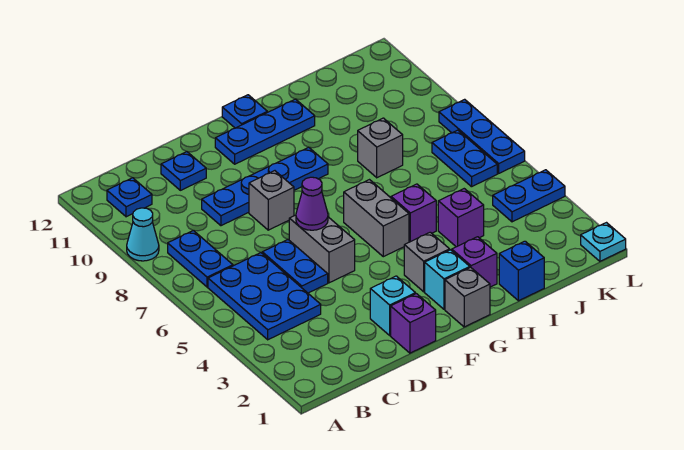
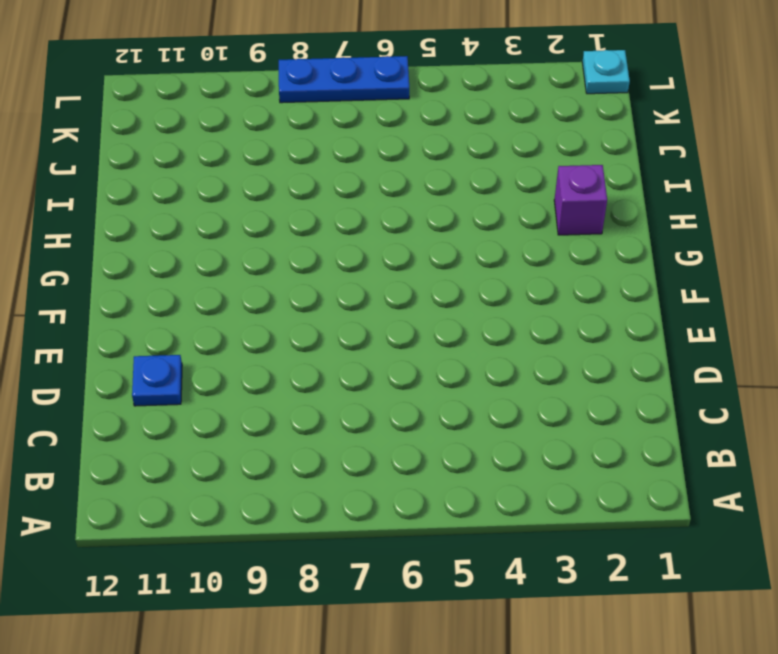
none -> cyan 1x1 cone [127,208,159,261]
none -> blue 2x3 plate [208,253,321,340]
none -> blue 1x2 plate [168,231,233,287]

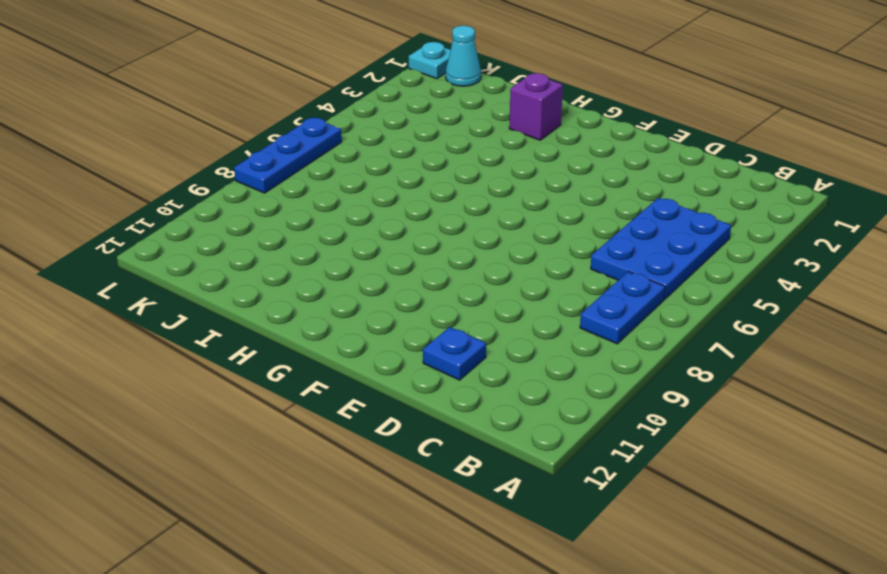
cyan 1x1 cone [446,26,481,86] -> cyan 1x1 cone moved to [127,208,159,261]
none -> blue 1x1 plate [107,178,152,217]
none -> blue 1x2 plate [262,240,328,293]
none -> blue 1x4 plate [202,147,328,226]

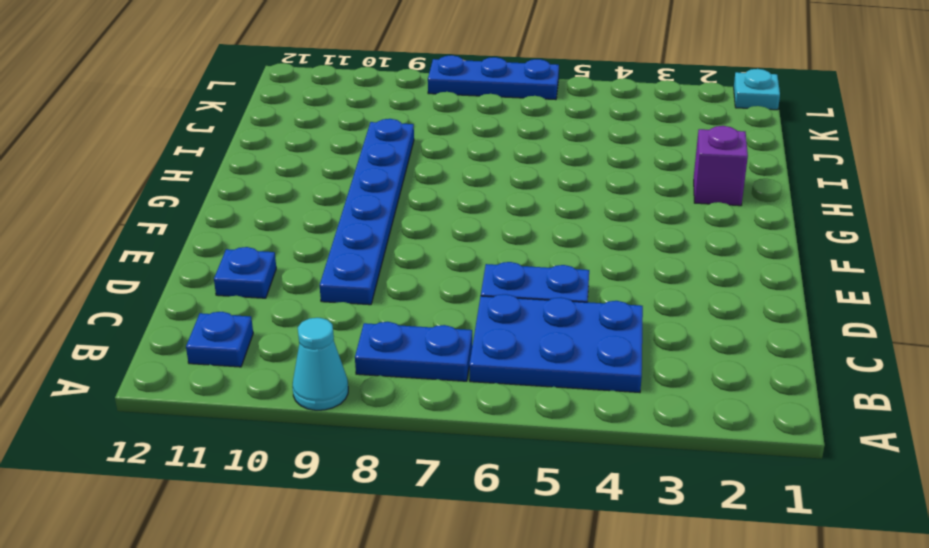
blue 1x6 plate [320,119,414,305] -> blue 1x4 plate [202,147,328,226]
none -> purple 1x1 brick [391,294,436,353]
none -> cyan 1x1 brick [370,276,416,335]
none -> grey 1x2 brick [289,215,355,283]

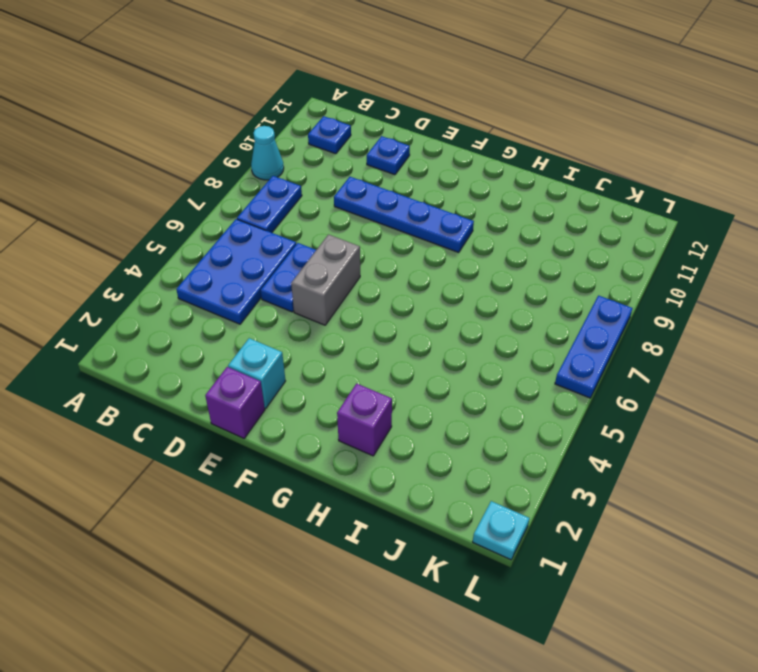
none -> grey 1x1 brick [249,171,294,230]
none -> blue 1x3 plate [215,99,315,164]
none -> grey 1x1 brick [445,267,490,327]

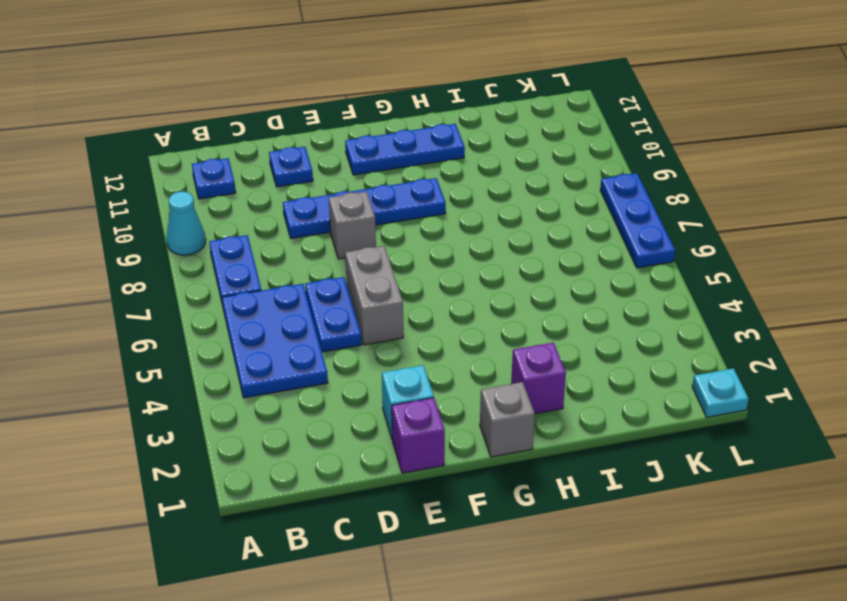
none -> cyan 1x1 brick [425,250,470,309]
none -> grey 1x1 brick [404,232,450,292]
none -> grey 1x2 brick [344,180,409,257]

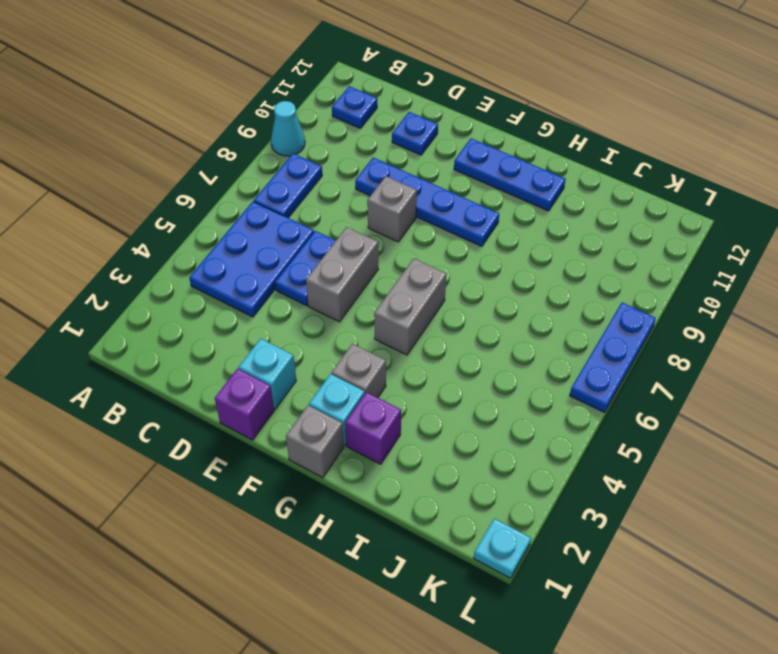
none -> blue 1x1 plate [222,95,267,128]
none -> purple 1x1 brick [391,184,436,242]
none -> blue 1x1 brick [499,241,544,301]

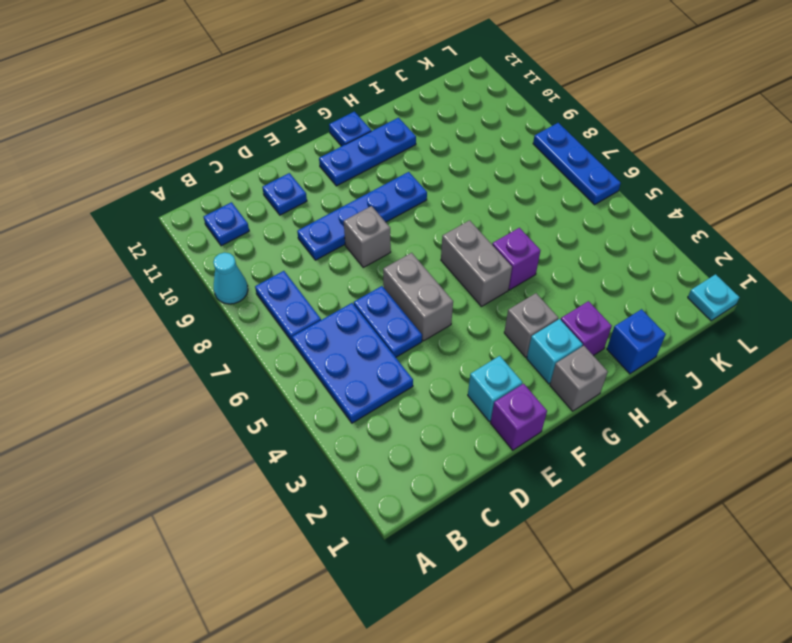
none -> purple 1x1 brick [438,189,484,247]
none -> grey 1x1 brick [358,118,403,178]
none -> blue 1x2 plate [493,170,565,222]

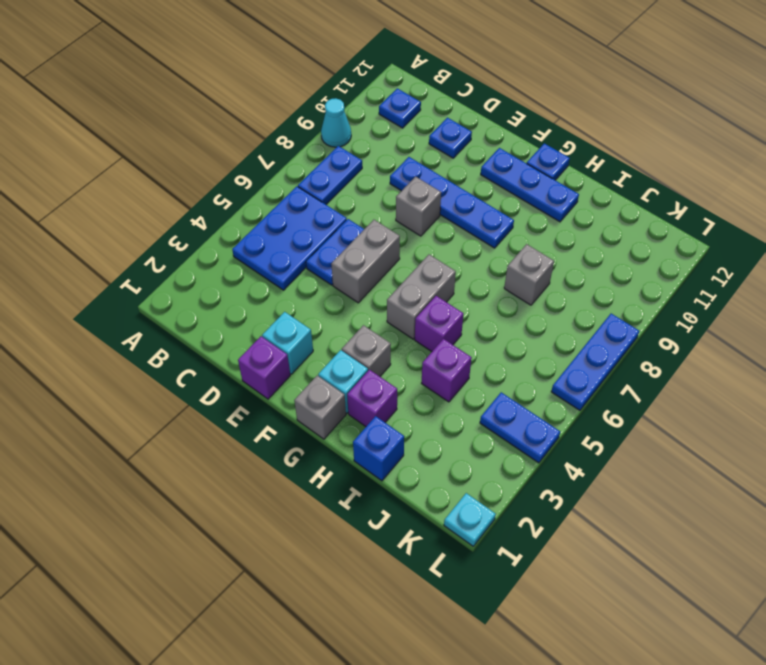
none -> blue 1x2 plate [432,130,497,187]
none -> purple 1x1 cone [296,177,328,230]

